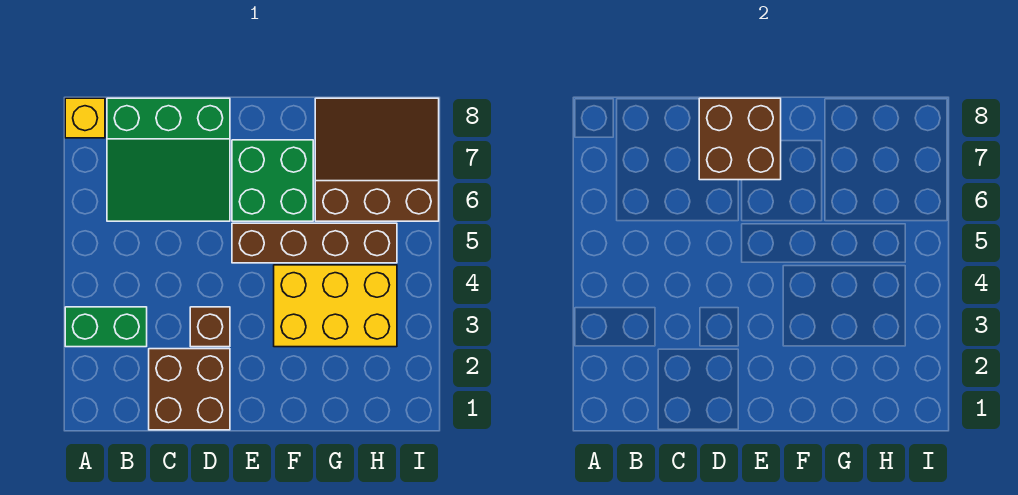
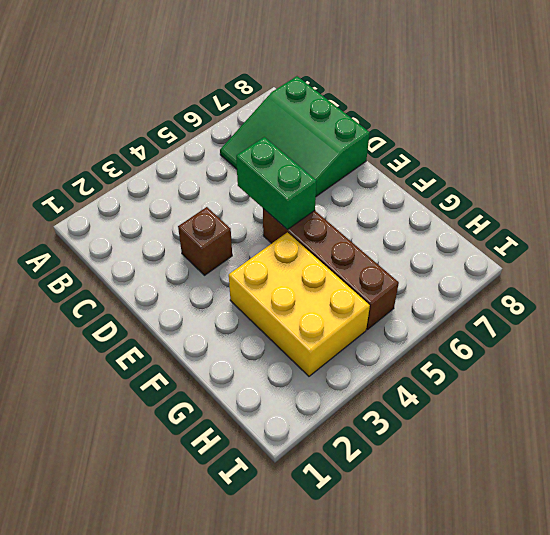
green 1x2 brick [236,137,317,230] -> green 1x2 brick moved to [65,307,147,347]
none -> yellow 1x1 brick [65,98,105,138]
none -> brown 2x2 brick [149,349,230,430]

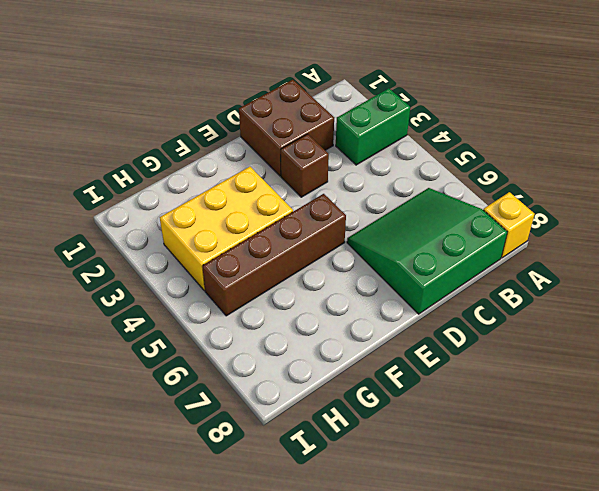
none -> green 2x2 brick [232,140,313,221]
none -> brown 3x3 slope [315,98,439,221]

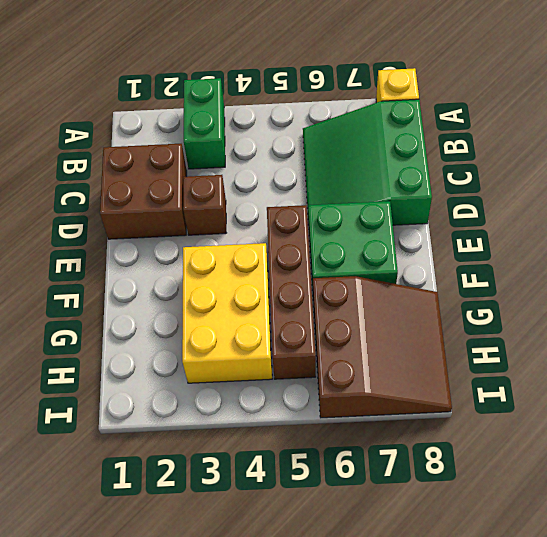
none -> brown 2x2 brick [699,98,781,180]

